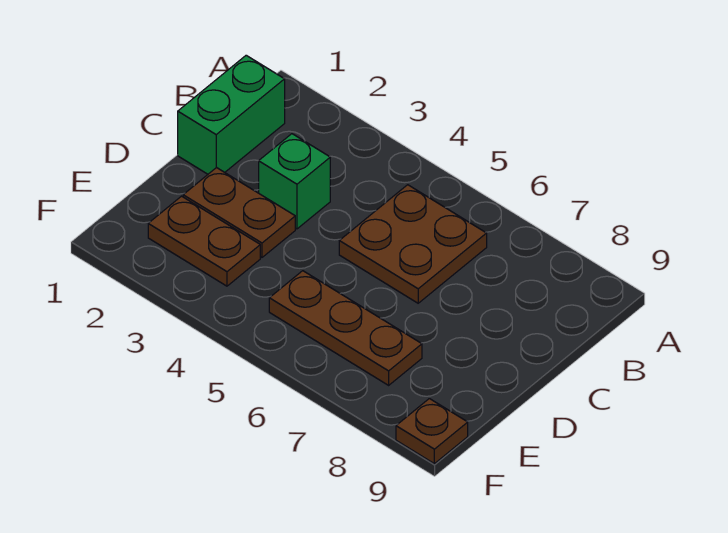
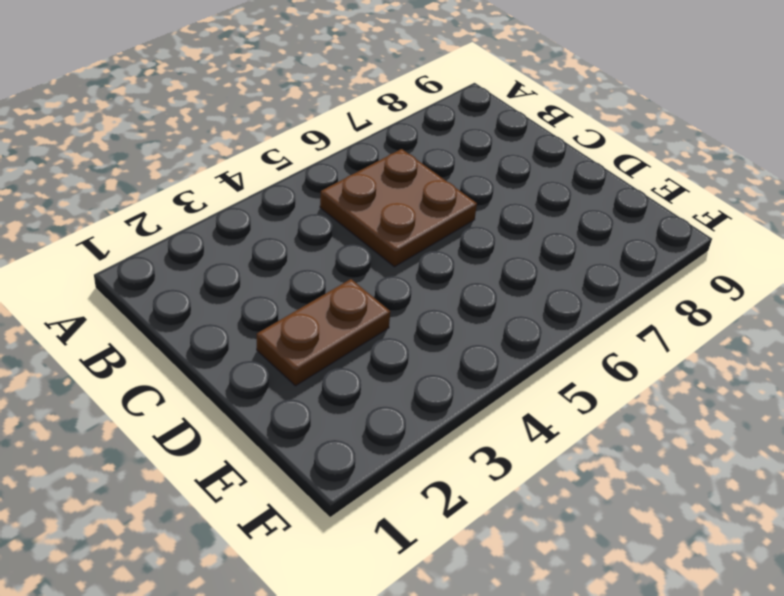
none -> green 1x2 brick [178,55,285,174]
none -> green 1x1 brick [259,134,330,229]

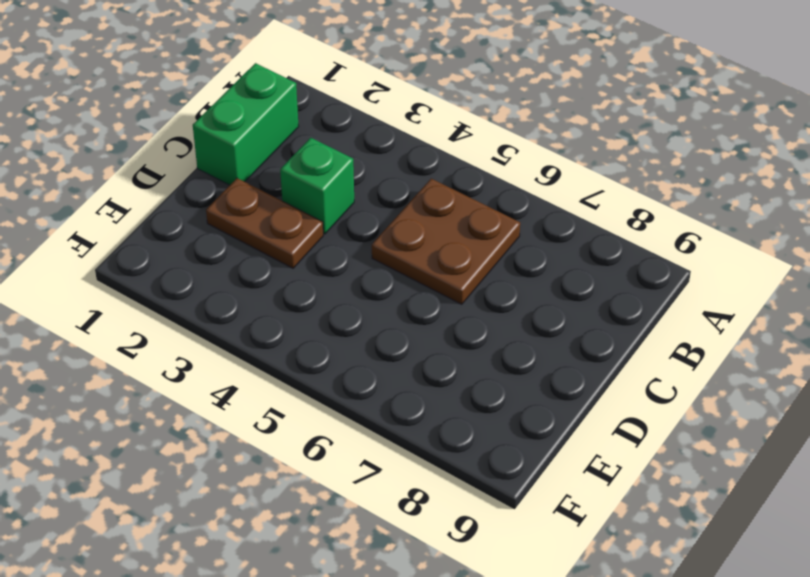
none -> brown 1x2 plate [148,196,260,286]
none -> brown 1x3 plate [269,271,422,385]

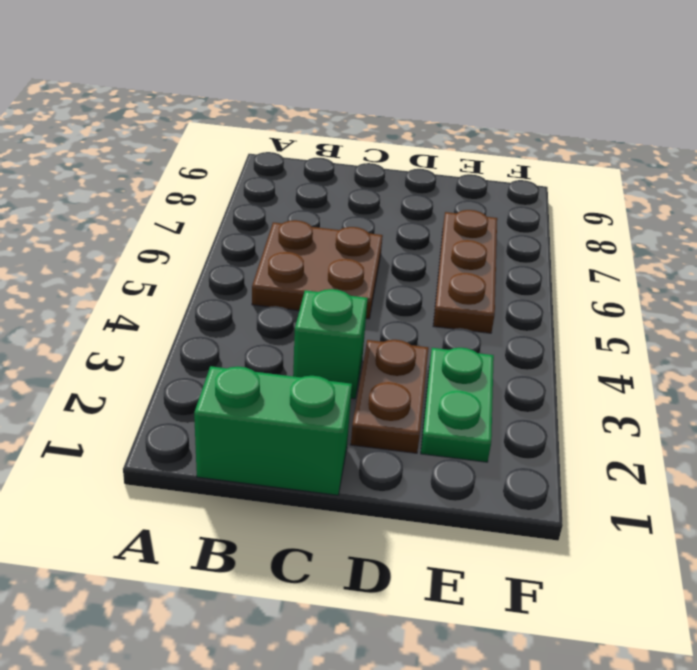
green 1x2 plate [421,348,494,462] -> brown 1x2 plate [148,196,260,286]
none -> brown 1x1 plate [396,399,468,464]

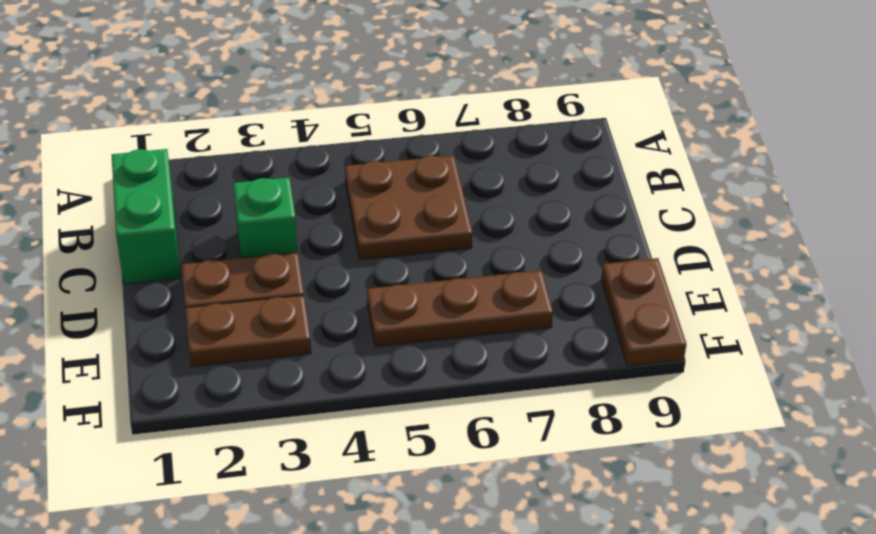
brown 1x2 plate [601,258,686,366] -> brown 1x1 plate [396,399,468,464]

